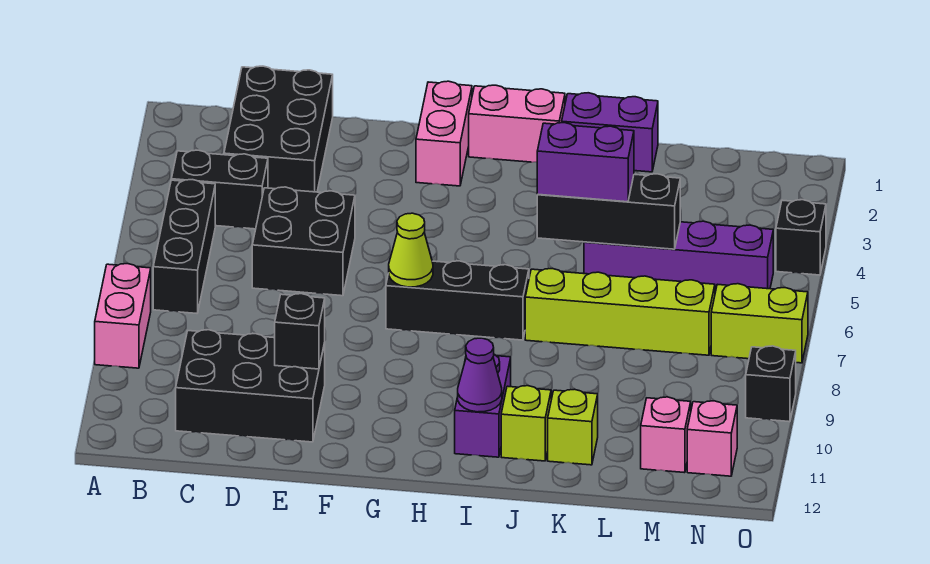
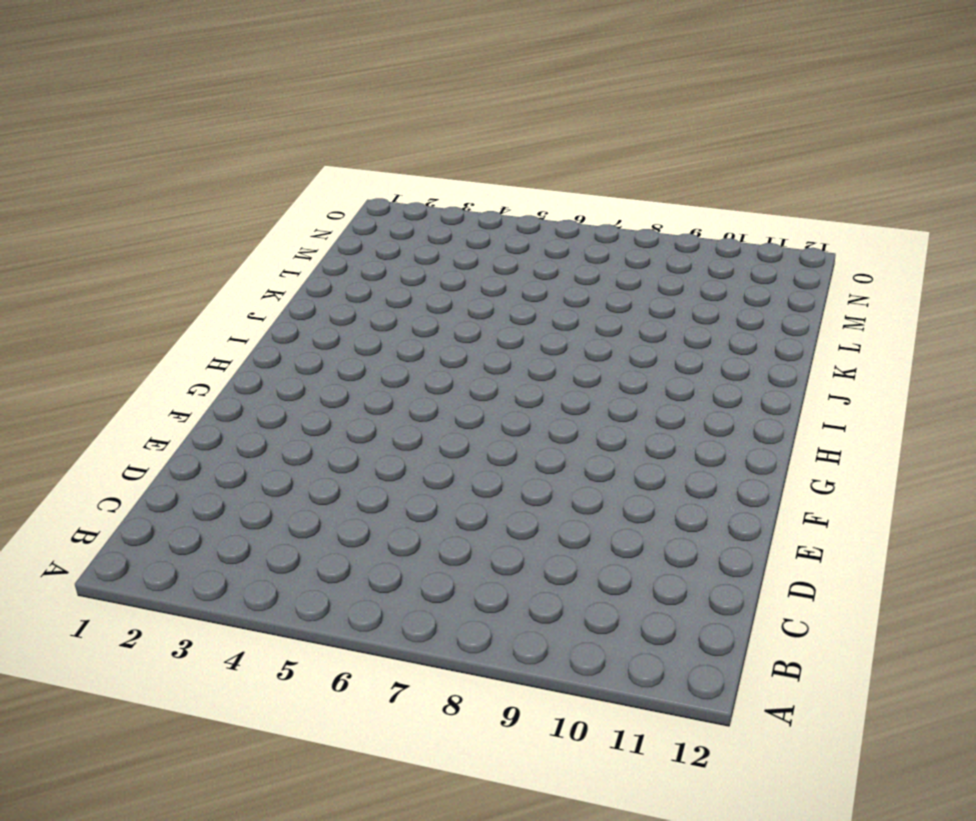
none -> pink 1x2 brick [95,264,151,368]
none -> black 1x2 brick [171,150,268,229]
none -> black 1x3 brick [153,180,215,313]

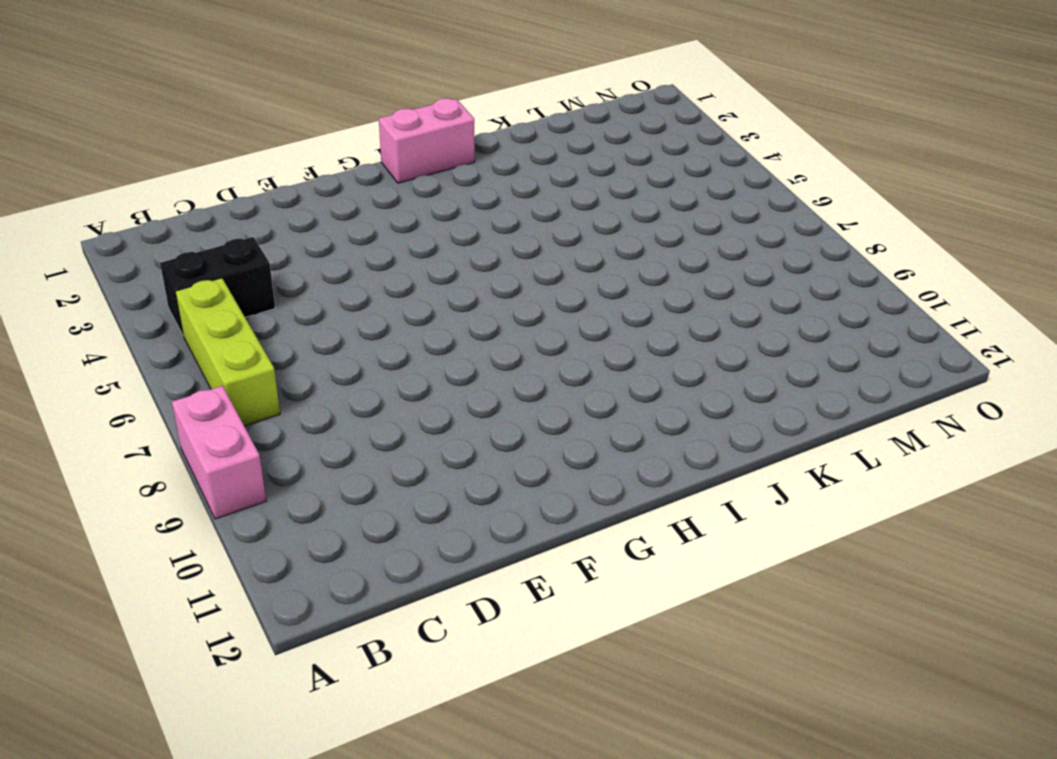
lime 1x3 brick [175,278,280,426] -> black 1x3 brick [153,180,215,313]
none -> black 2x3 brick [224,66,333,192]
none -> black 2x3 brick [176,330,325,442]
none -> black 2x2 brick [252,187,355,296]

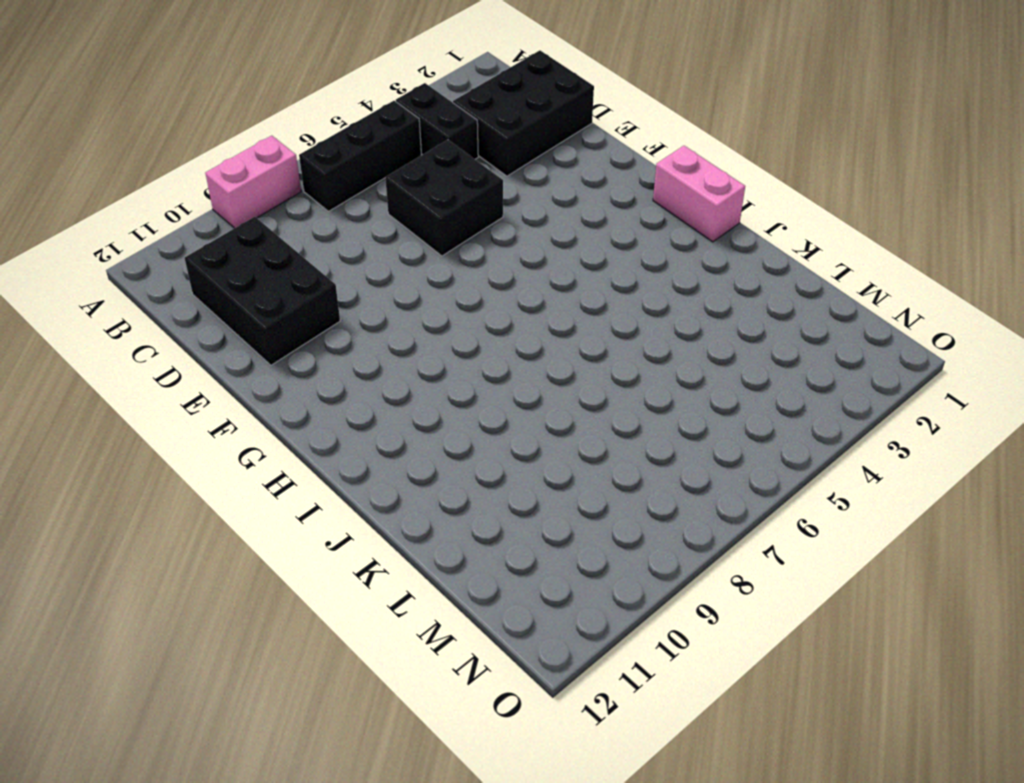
none -> pink 1x2 brick [416,81,472,186]
none -> black 1x3 brick [386,261,529,340]
none -> purple 1x2 brick [455,354,511,457]

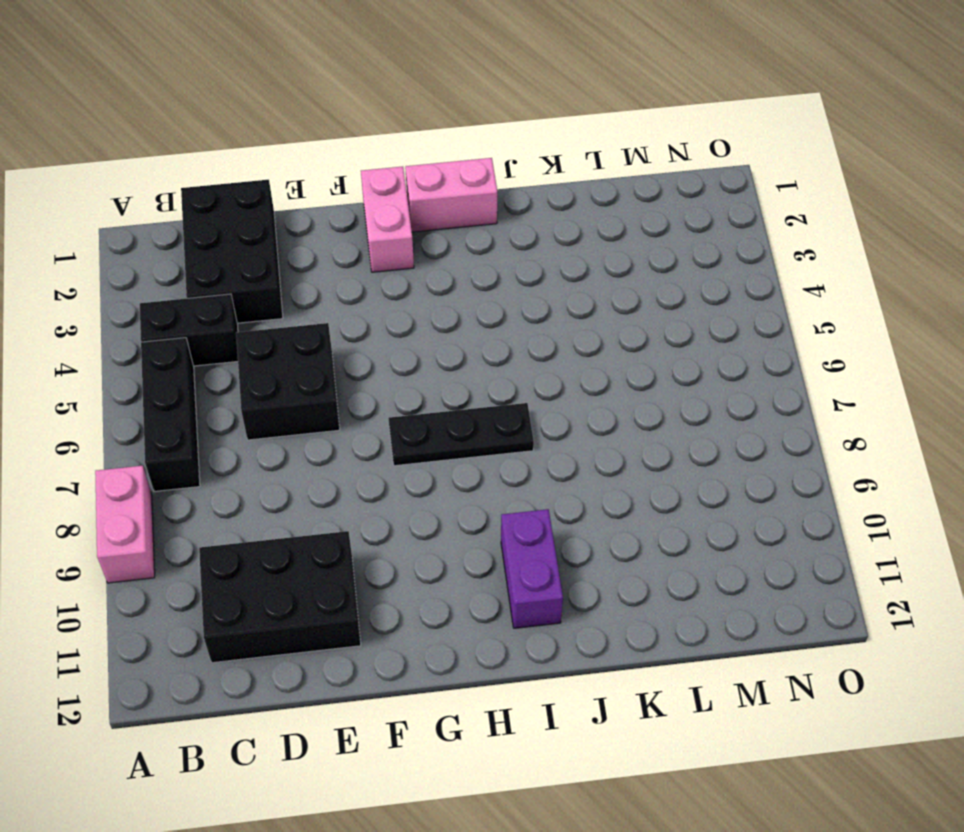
black 1x3 plate [388,403,534,466] -> black 1x3 brick [386,261,529,340]
none -> purple 1x2 brick [562,93,658,172]
none -> lime 1x4 brick [525,268,715,355]
none -> lime 1x1 brick [501,386,551,461]

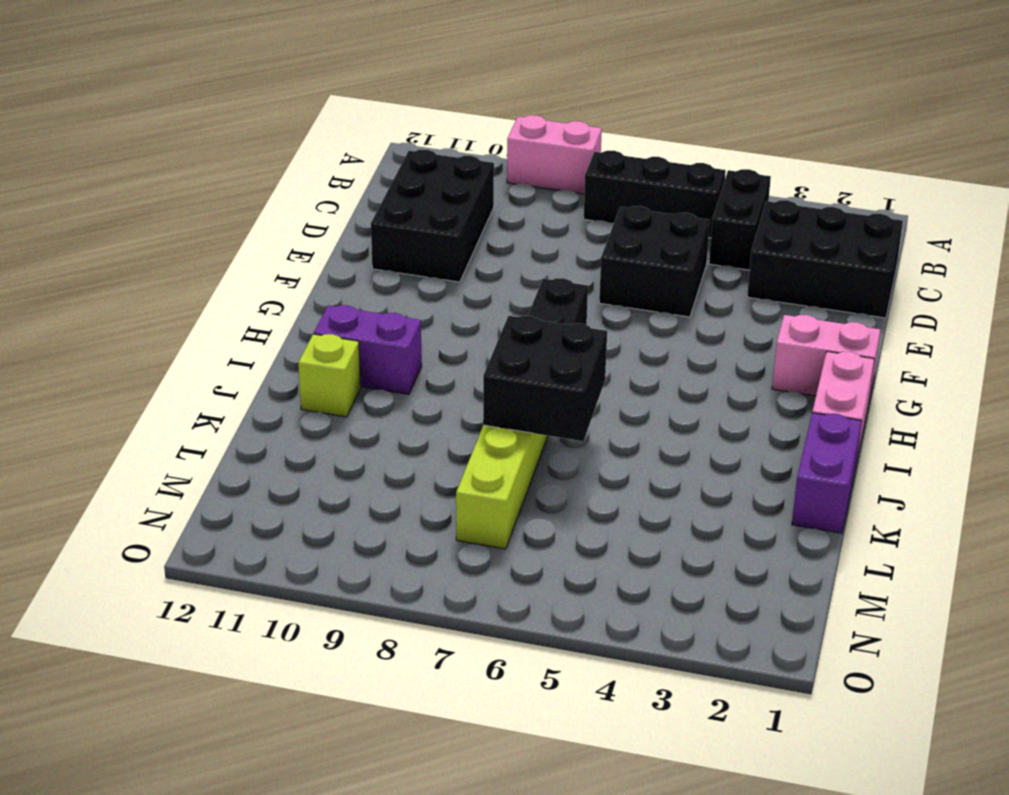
black 2x2 brick [483,316,607,441] -> none
none -> purple 1x4 brick [584,221,773,292]
none -> lime 1x1 brick [548,389,598,465]
none -> pink 1x1 brick [641,397,691,473]

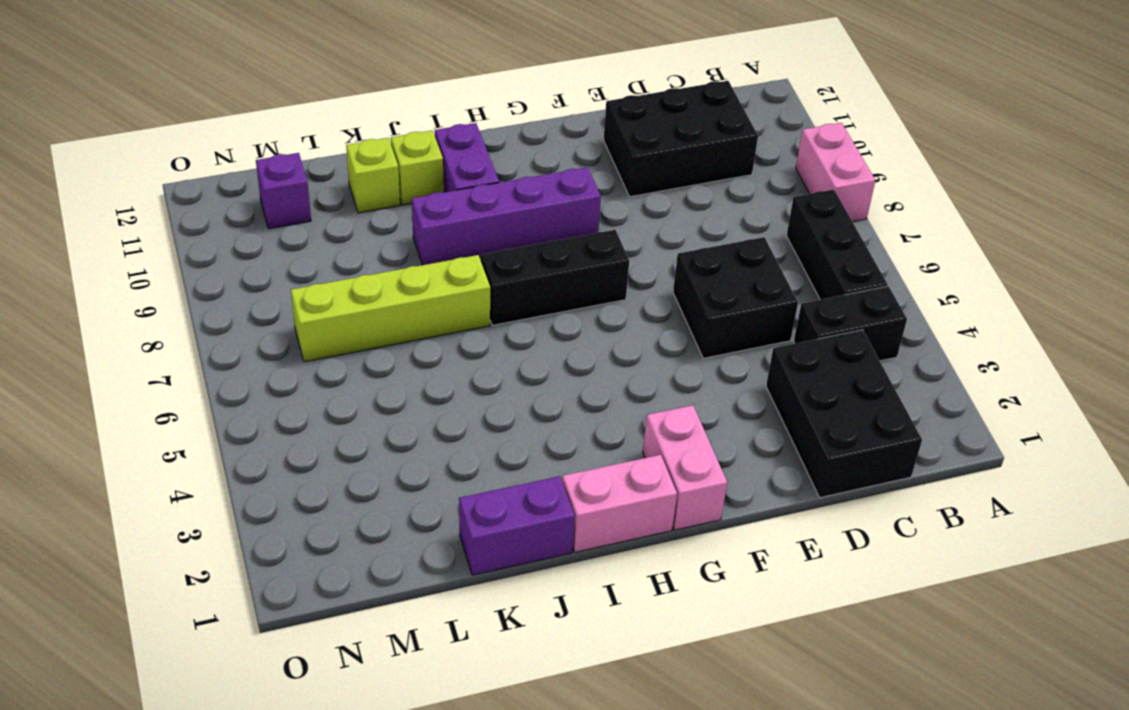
purple 1x4 brick [412,167,601,265] -> purple 1x4 brick moved to [584,221,773,292]
purple 1x1 brick [256,153,311,229] -> pink 1x1 brick [641,397,691,473]
none -> lime 1x2 brick [711,284,808,363]
none -> pink 1x1 brick [687,401,737,476]
none -> black 1x1 brick [776,200,826,275]

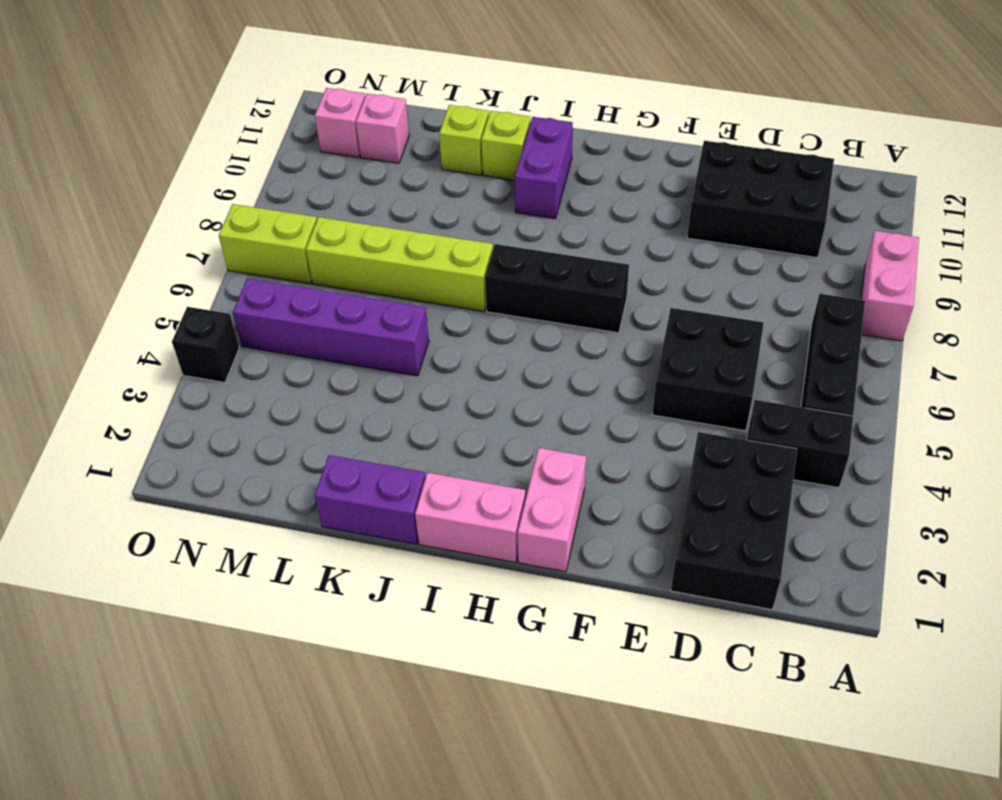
none -> black 1x1 brick [746,346,796,422]
none -> black 1x1 brick [275,294,325,369]
none -> lime 1x1 cone [389,213,433,287]

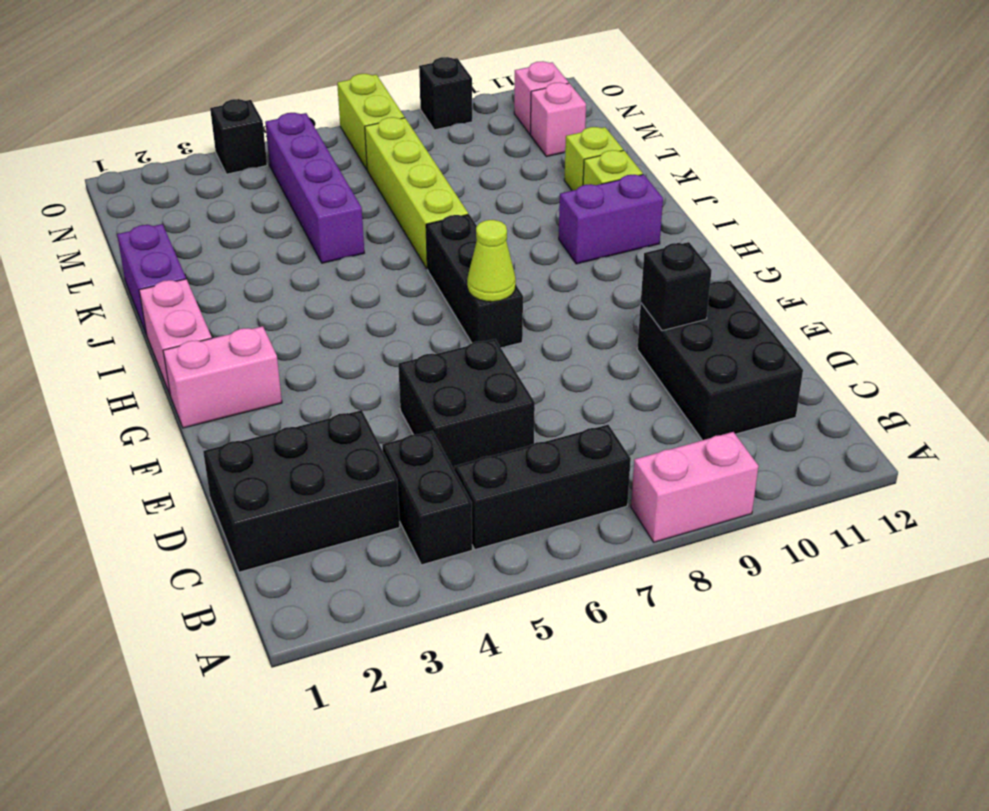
none -> purple 1x1 cone [458,338,502,412]
none -> black 1x3 brick [537,174,680,249]
none -> purple 1x2 brick [537,123,634,202]

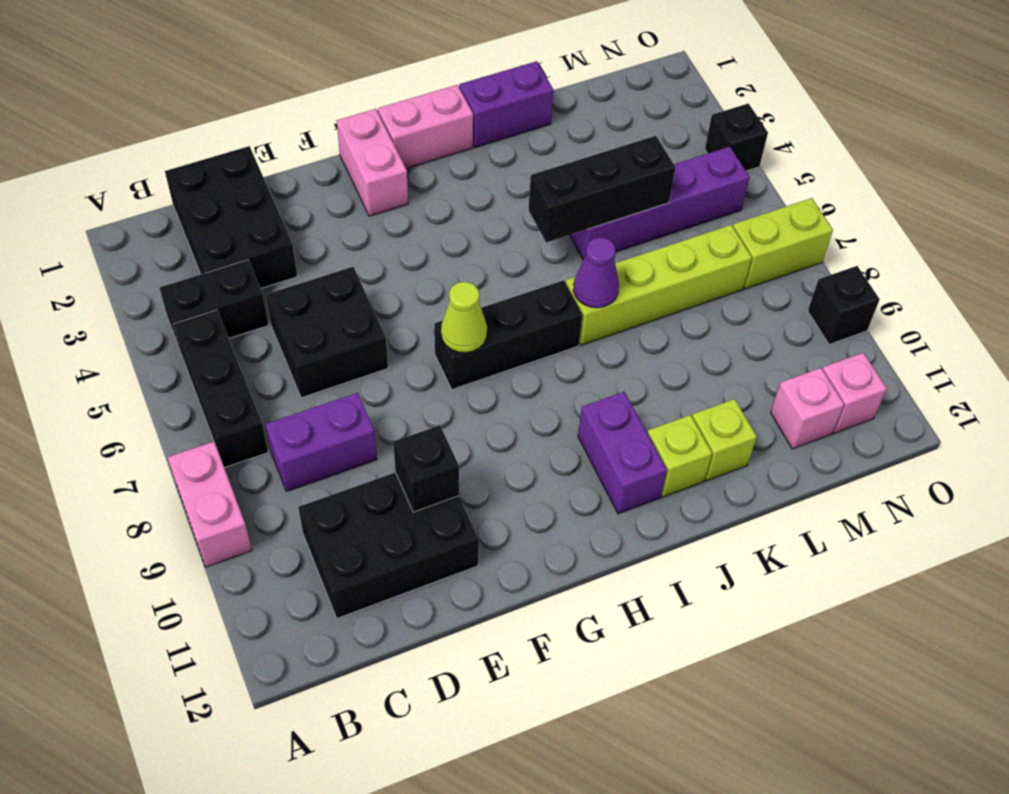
purple 1x2 brick [265,393,377,491] -> purple 1x2 brick moved to [537,123,634,202]
purple 1x1 cone [573,237,619,308] -> purple 1x1 cone moved to [458,338,502,412]

